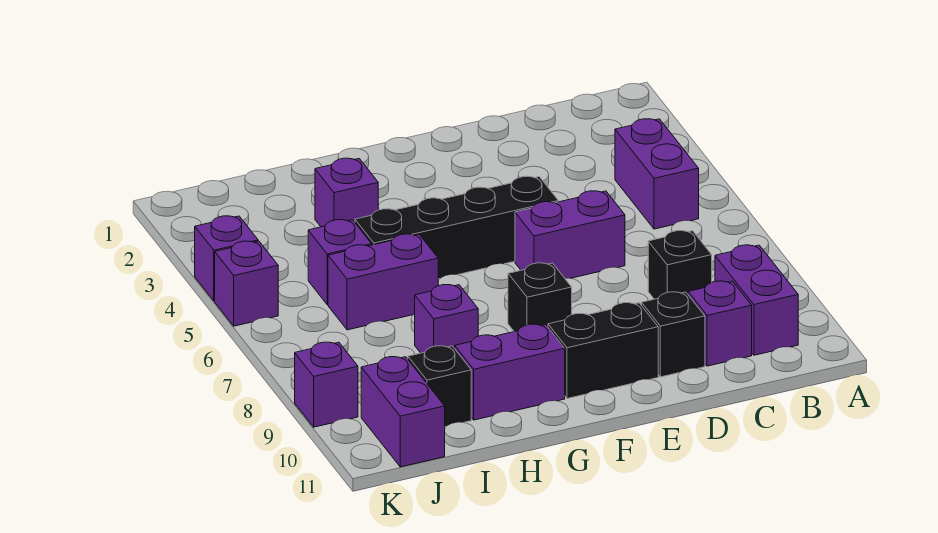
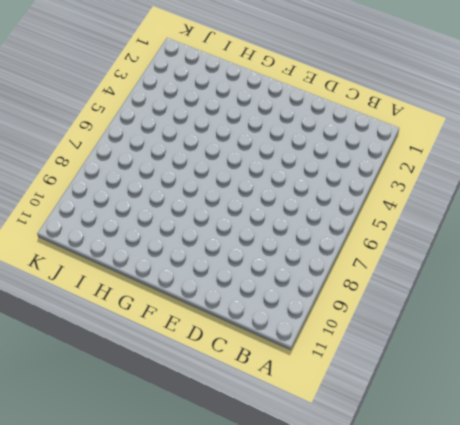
none -> purple 1x2 brick [615,119,699,229]
none -> purple 1x2 brick [715,245,798,355]
none -> black 1x1 brick [648,231,712,299]

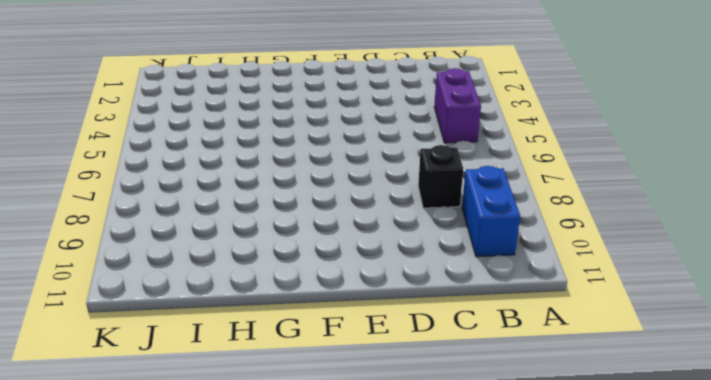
blue 1x2 brick [462,166,520,257] -> purple 1x2 brick [715,245,798,355]
none -> purple 1x1 brick [688,281,752,366]
none -> purple 1x2 brick [515,191,625,278]
none -> black 1x1 brick [641,292,705,377]

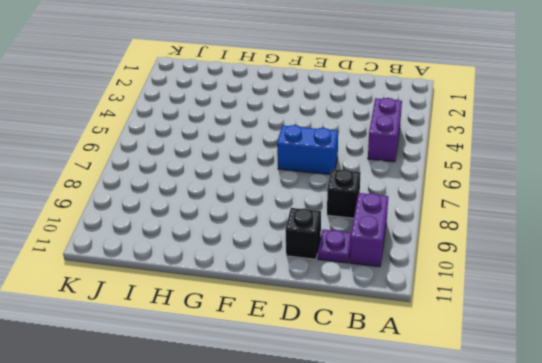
purple 1x1 plate [318,230,351,263] -> purple 1x1 brick [688,281,752,366]
blue 1x2 brick [277,125,338,175] -> purple 1x2 brick [515,191,625,278]
none -> black 1x4 brick [355,176,558,279]
none -> black 1x2 brick [548,303,658,399]
none -> black 1x1 brick [508,263,572,332]

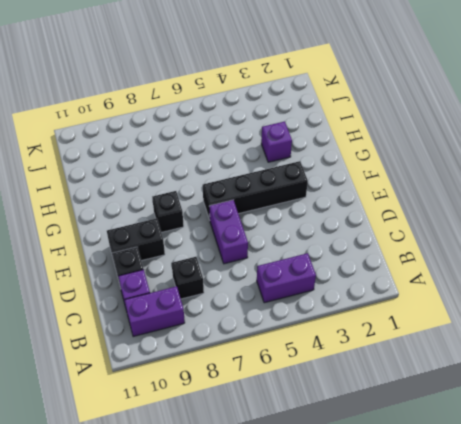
black 1x2 brick [107,218,165,261] -> black 1x2 brick turned to [548,303,658,399]
black 1x4 brick [203,161,308,220] -> black 1x4 brick turned to [355,176,558,279]
none -> purple 1x2 brick [455,324,565,420]
none -> purple 1x2 brick [328,234,438,330]
none -> purple 1x1 brick [415,285,478,353]

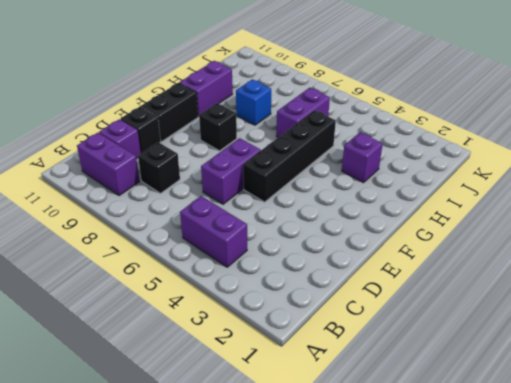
blue 1x1 brick [236,79,271,125] -> purple 1x1 brick [415,285,478,353]
none -> purple 1x1 brick [308,220,372,305]
none -> black 1x1 brick [408,346,471,427]
none -> purple 1x2 brick [361,357,445,467]

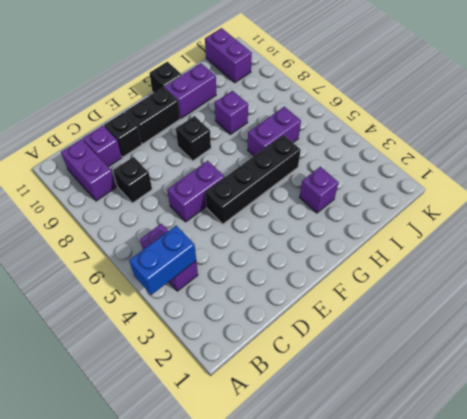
blue 1x2 brick [129,225,196,295] -> none
black 1x1 brick [149,62,182,93] -> black 1x1 brick moved to [408,346,471,427]
none -> purple 1x1 brick [308,220,372,305]
none -> purple 1x1 brick [195,216,258,301]
none -> purple 1x1 brick [215,241,278,326]

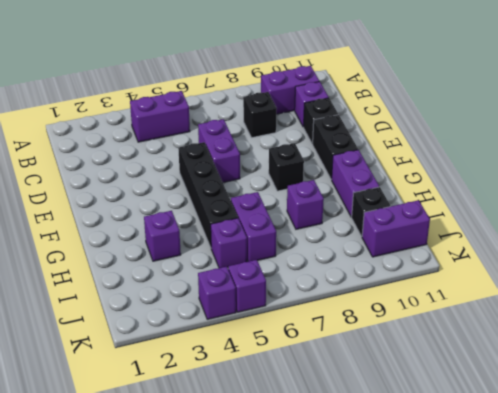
none -> purple 1x1 brick [295,342,358,427]

